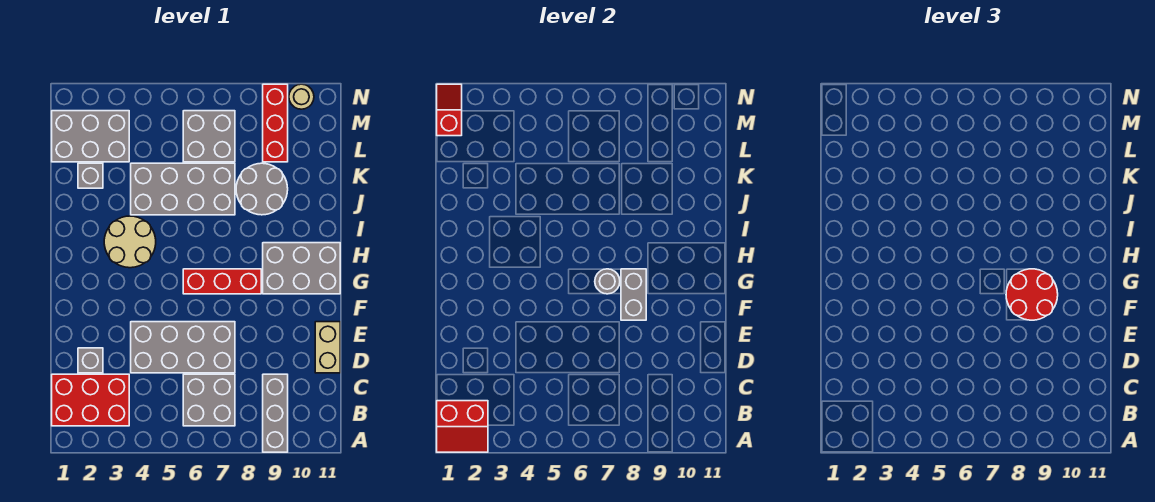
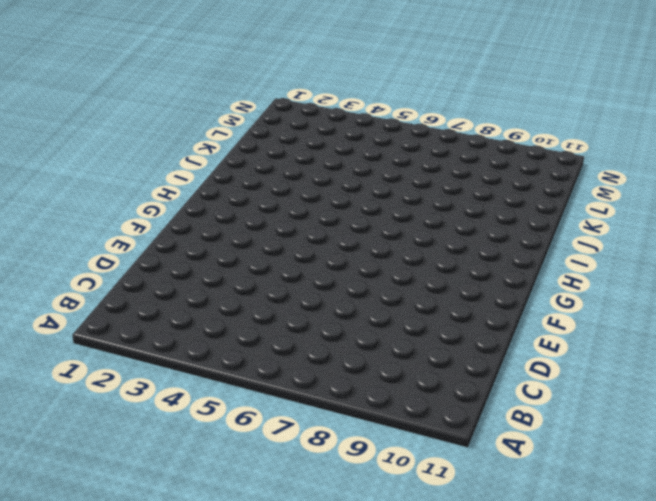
none -> grey 1x3 brick [263,374,288,452]
none -> red 2x3 brick [52,374,129,426]
none -> grey 2x2 brick [183,374,235,426]

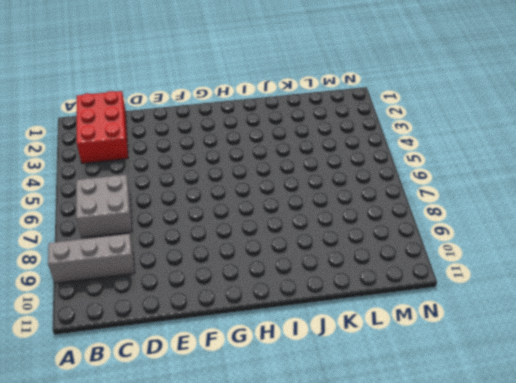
none -> grey 1x1 brick [78,348,103,373]
none -> grey 2x4 brick [131,322,235,373]
none -> tan 1x2 brick [315,322,340,373]

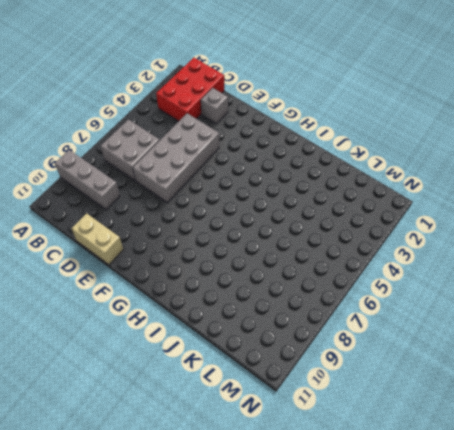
none -> red 1x3 brick [183,269,261,294]
none -> grey 2x3 brick [263,243,340,294]
none -> tan 2x2 round brick [104,216,156,268]

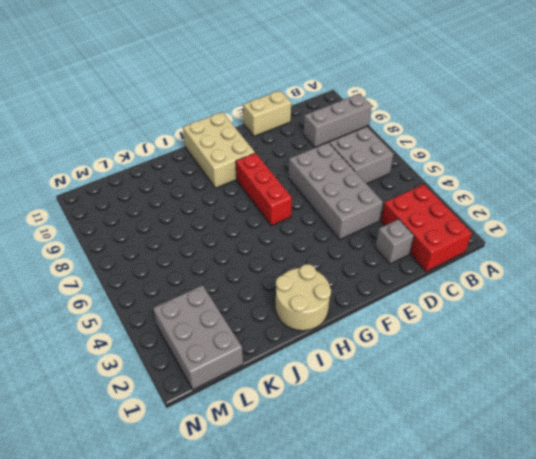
tan 2x3 brick [183,112,255,188] -> grey 2x3 brick [263,243,340,294]
tan 2x2 round brick [276,264,331,331] -> tan 2x2 round brick moved to [104,216,156,268]
none -> grey 2x4 brick [131,163,235,215]
none -> grey 2x2 round brick [236,163,288,215]
none -> grey 1x1 brick [78,163,103,188]

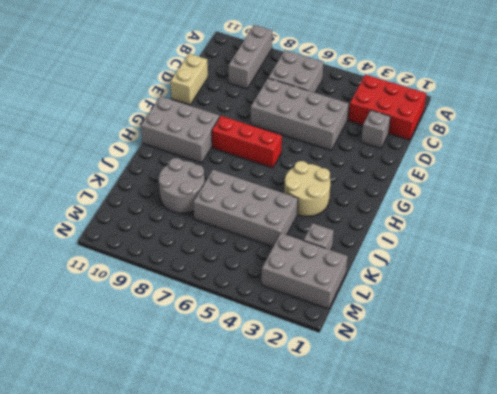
none -> grey 2x2 brick [183,111,235,162]
none -> red 1x3 brick [263,84,288,162]
none -> tan 1x1 round brick [289,84,314,109]

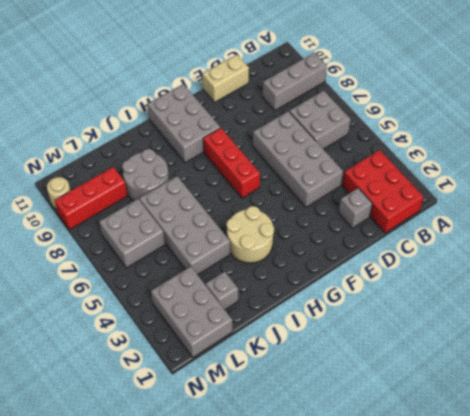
none -> red 2x2 slope [437,401,488,452]
none -> grey 1x2 brick [621,269,646,320]
none -> grey 1x1 round brick [595,269,620,294]

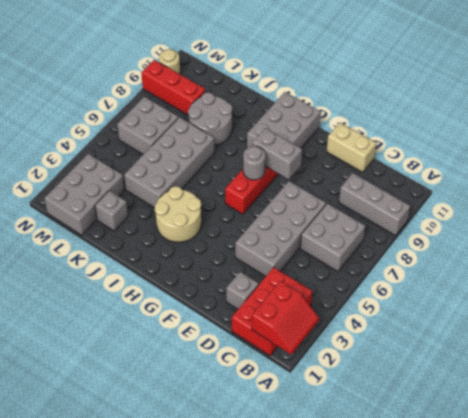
none -> red 1x2 slope [437,84,462,136]
none -> red 2x2 round brick [1006,269,1058,320]

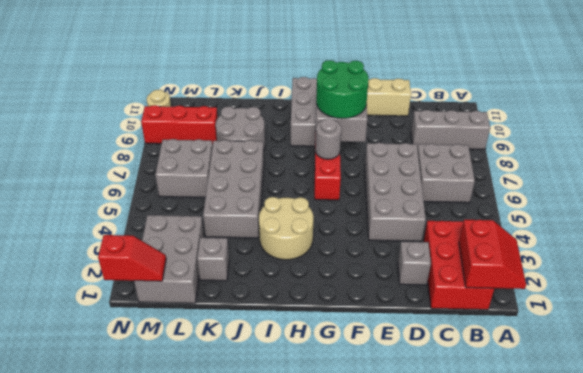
green 2x2 round brick [316,60,369,119] -> red 2x2 round brick [1006,269,1058,320]
red 1x2 slope [98,235,166,281] -> red 1x2 slope turned to [437,84,462,136]

